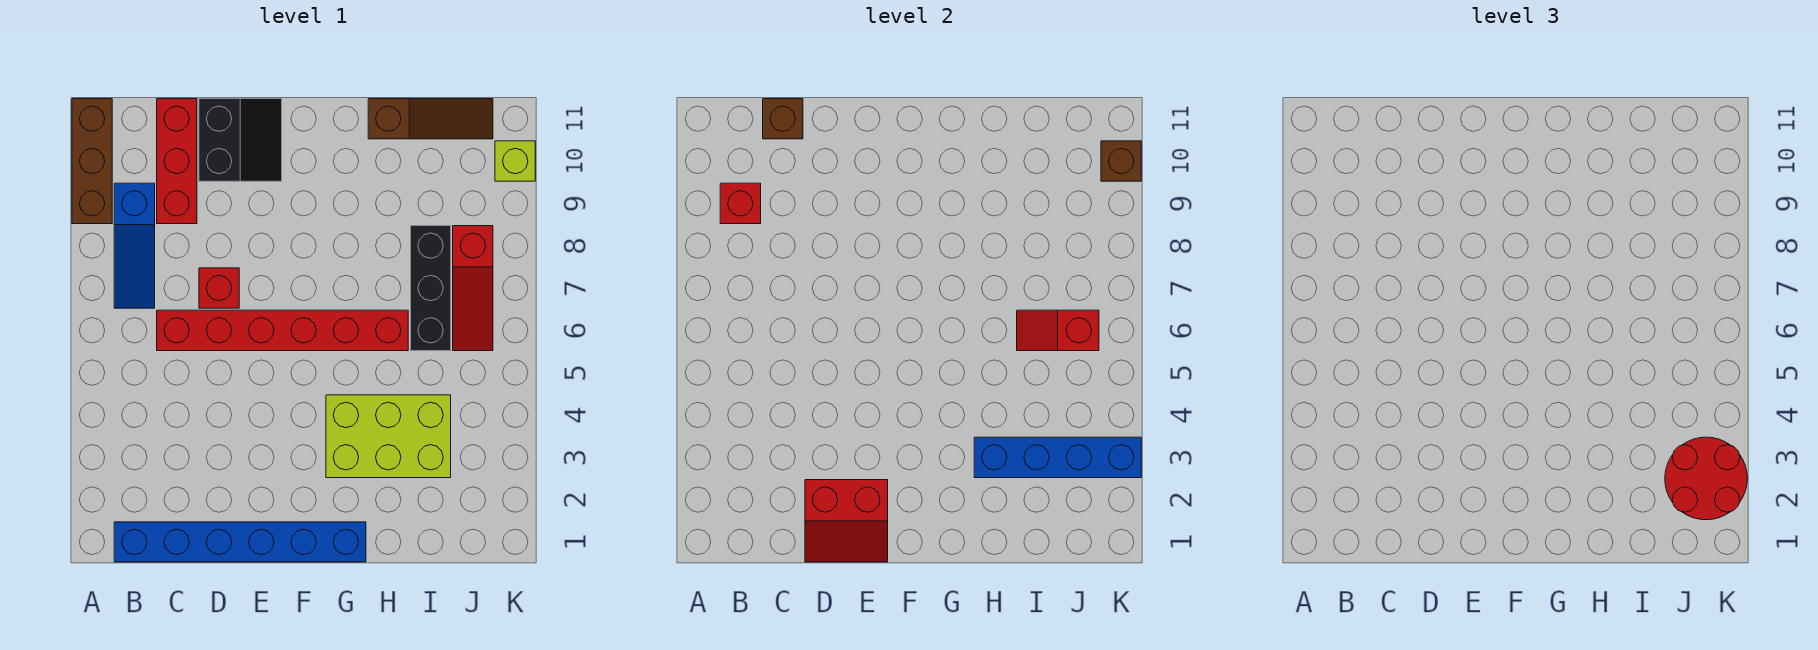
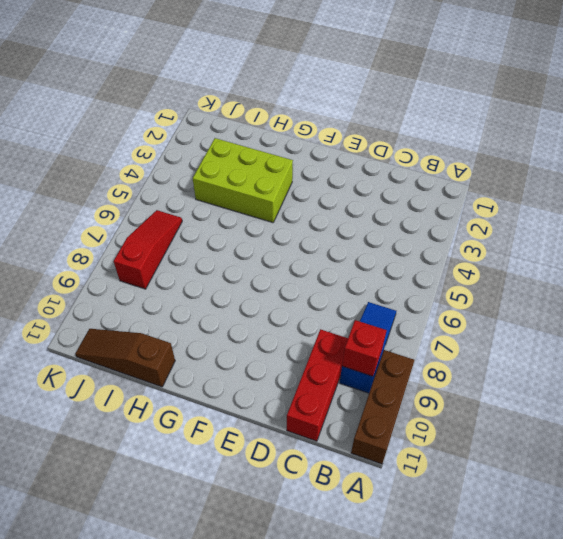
none -> blue 1x6 brick [114,522,366,562]
none -> red 1x6 brick [157,310,408,351]
none -> red 1x1 brick [199,268,239,308]

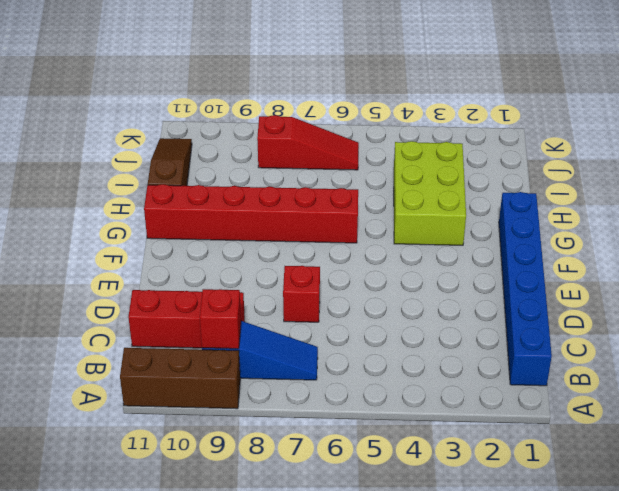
red 1x6 brick [144,184,358,243] -> red 1x6 brick turned to [157,310,408,351]
none -> black 2x2 slope [199,99,282,181]
none -> black 1x3 brick [411,226,451,351]
none -> lime 1x1 brick [495,141,535,181]

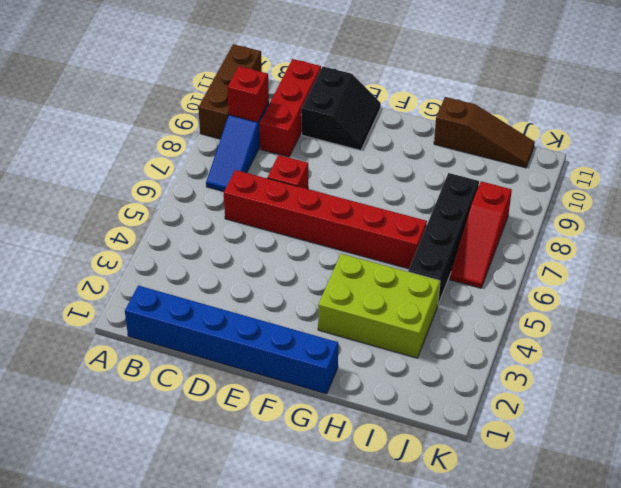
black 1x4 brick [408,173,479,304] -> black 1x3 brick [411,226,451,351]
none -> lime 1x1 brick [495,141,535,181]
none -> brown 1x1 brick [763,99,803,139]
none -> red 2x2 slope [805,480,888,562]

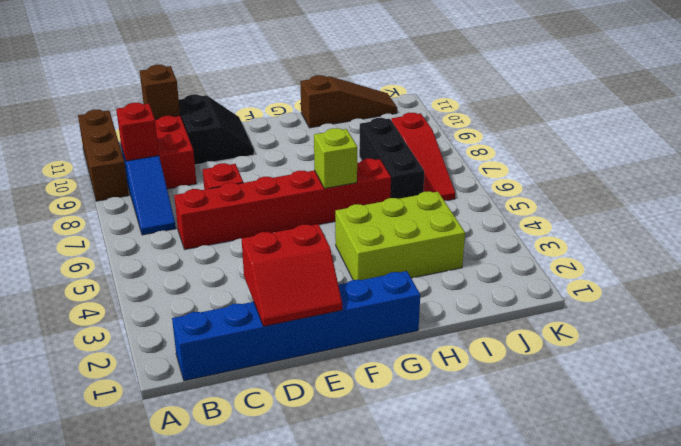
lime 1x1 brick [314,128,357,189] -> lime 1x1 brick moved to [495,141,535,181]
none -> blue 1x4 brick [974,437,1141,478]
none -> red 1x2 slope [1017,310,1099,351]
none -> brown 1x1 brick [1101,141,1141,181]

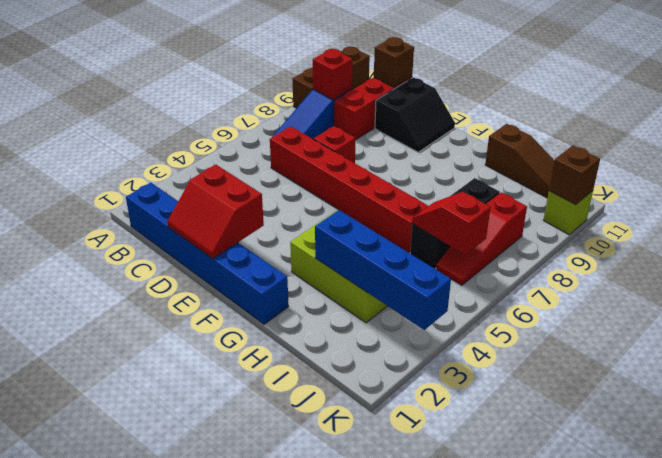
none -> red 2x2 round brick [1665,437,1747,520]

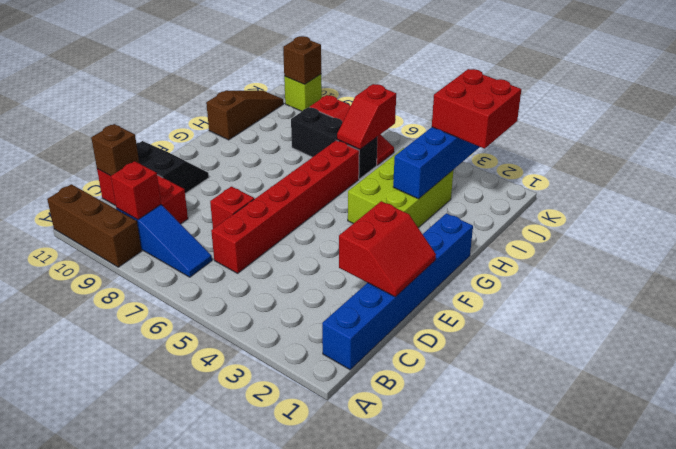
red 2x2 brick [432,69,521,149] -> red 2x2 round brick [1665,437,1747,520]

